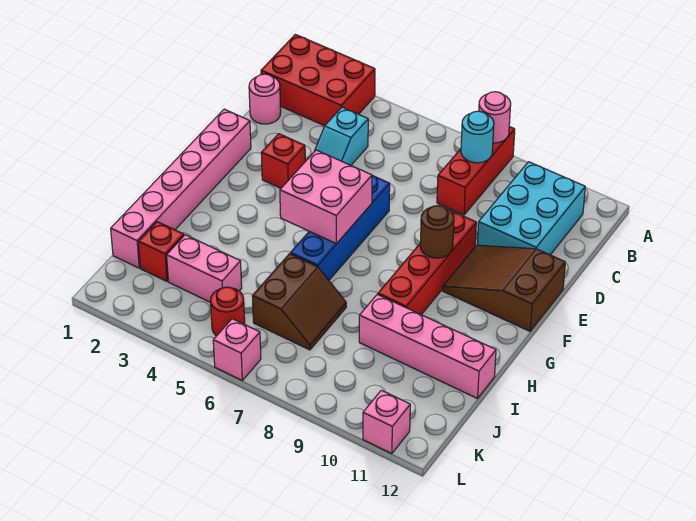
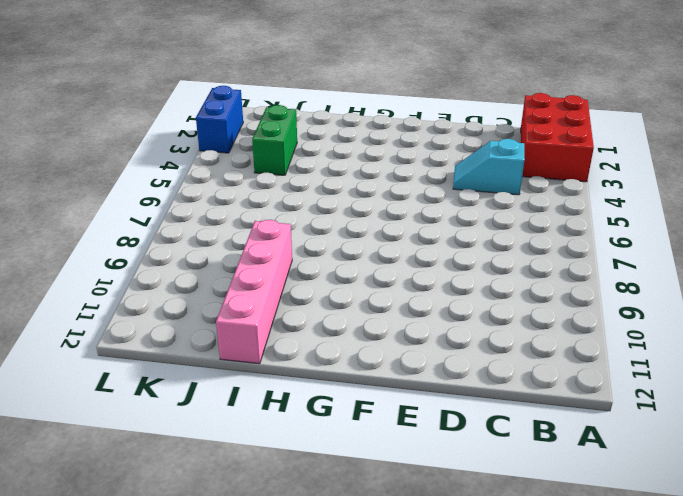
green 1x2 brick [252,105,297,175] -> pink 1x2 brick [167,235,242,302]
blue 1x2 brick [196,86,243,153] -> none
none -> red 1x3 brick [437,127,515,215]
none -> cyan 2x3 brick [477,162,585,255]
none -> pink 1x1 round brick [249,74,281,124]

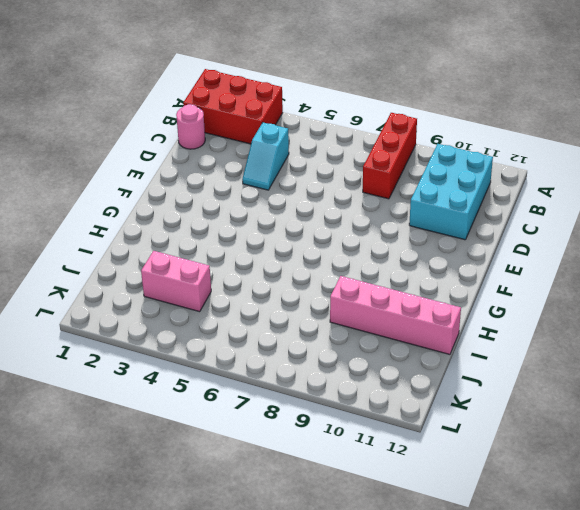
none -> pink 1x6 brick [111,109,251,268]
none -> red 1x1 brick [261,134,305,188]
none -> blue 1x4 brick [291,176,390,280]

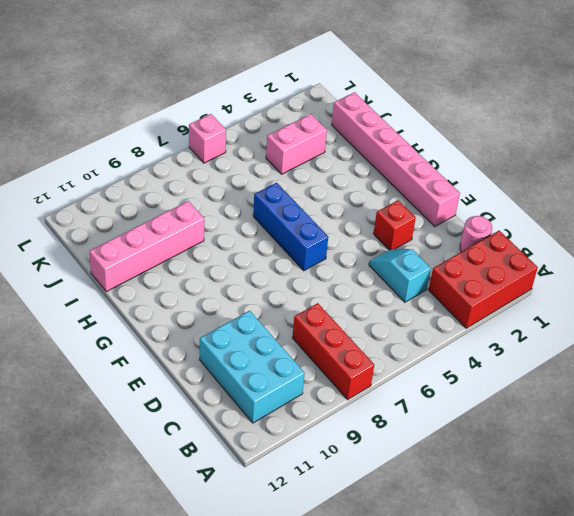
blue 1x3 brick [253,183,328,271] -> blue 1x4 brick [291,176,390,280]
none -> red 1x4 brick [378,210,476,315]
none -> brown 2x3 slope [443,245,565,331]
none -> brown 2x2 slope [252,254,346,350]

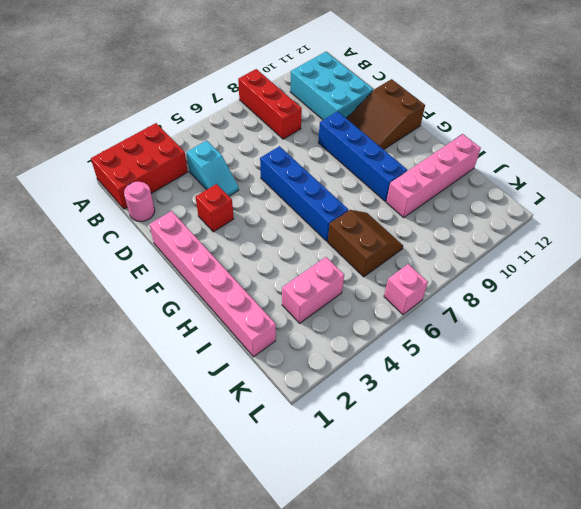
blue 1x4 brick [318,111,407,202] -> red 1x4 brick [378,210,476,315]
none -> red 1x1 brick [139,222,184,281]
none -> red 1x1 round brick [210,287,245,336]
none -> pink 1x1 brick [363,390,410,454]

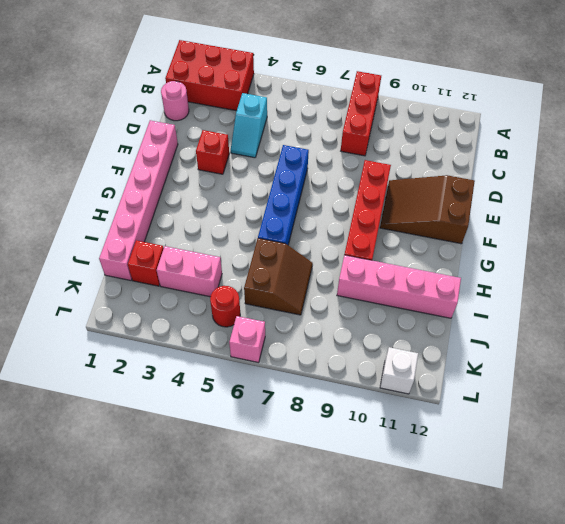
white 1x1 brick [380,347,418,394] -> pink 1x1 brick [363,390,410,454]
none -> cyan 2x3 brick [477,162,585,255]
none -> pink 1x1 round brick [479,92,511,143]
none -> cyan 1x1 round brick [461,111,494,163]

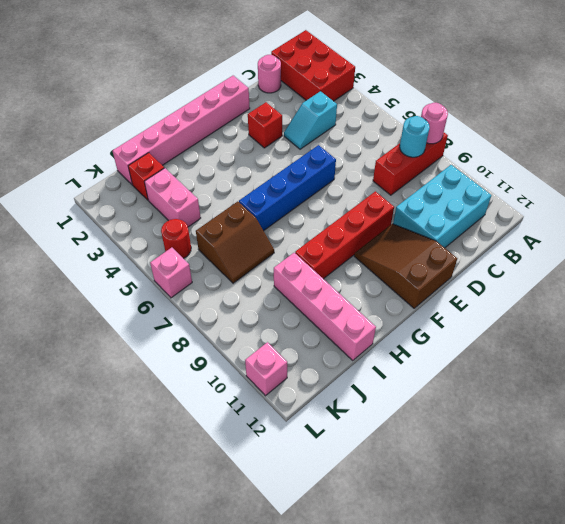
none -> pink 2x2 brick [280,150,372,244]
none -> brown 1x1 round brick [420,206,454,258]

